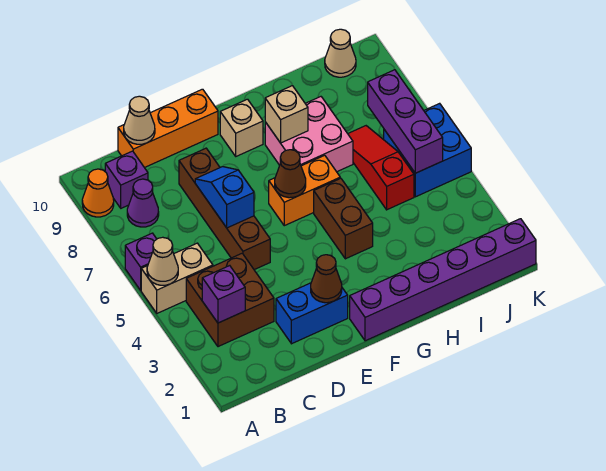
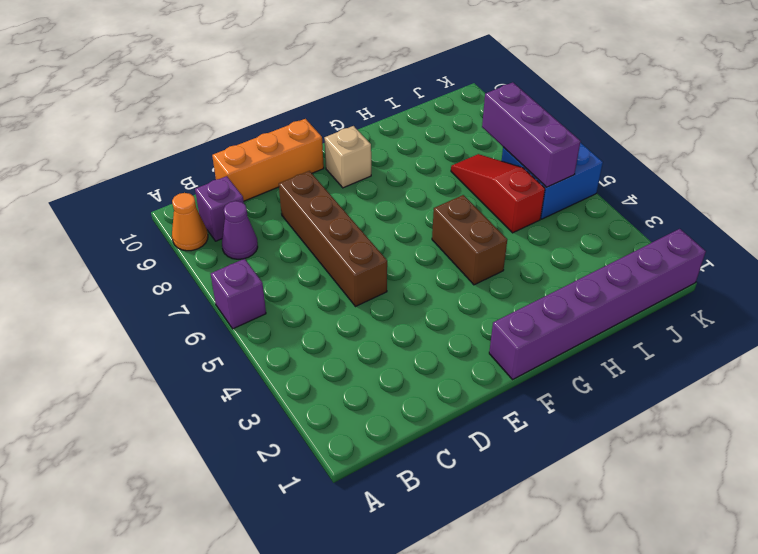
none -> tan 1x2 brick [141,243,213,313]
none -> brown 2x2 brick [186,253,274,347]
none -> blue 1x2 brick [276,283,348,344]

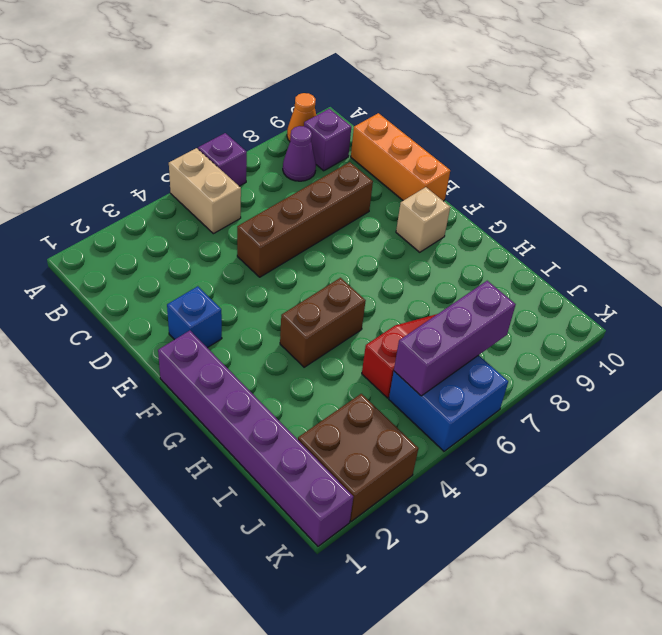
blue 1x1 brick [167,286,222,348] -> blue 1x2 brick [276,283,348,344]
brown 2x2 brick [298,394,418,521] -> brown 2x2 brick moved to [186,253,274,347]
none -> orange 1x2 brick [269,155,340,226]
none -> pink 2x2 brick [265,97,353,172]
none -> tan 1x1 cone [325,29,356,77]

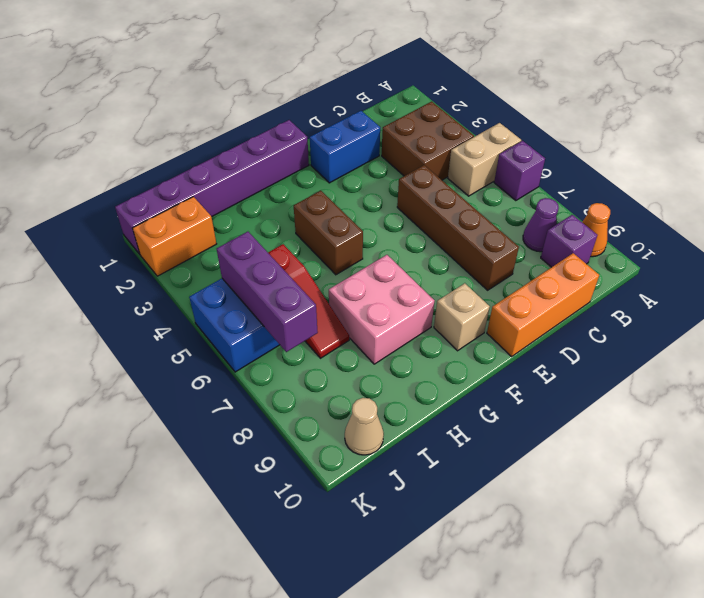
orange 1x2 brick [133,197,216,276] -> orange 1x2 brick moved to [269,155,340,226]
none -> tan 1x1 cone [147,237,178,285]
none -> purple 1x1 brick [202,266,245,323]
none -> tan 1x1 cone [124,96,155,144]

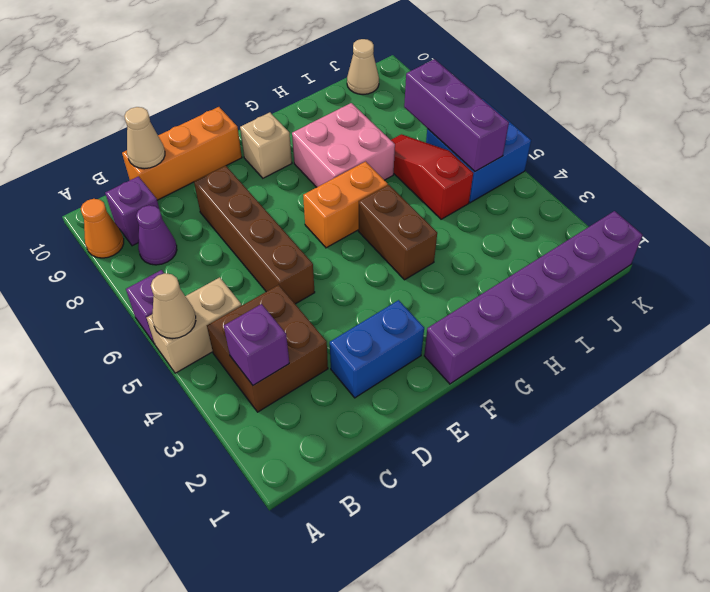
none -> blue 1x2 slope [195,167,254,228]
none -> brown 1x1 cone [311,255,342,303]
none -> brown 1x1 cone [275,150,306,198]

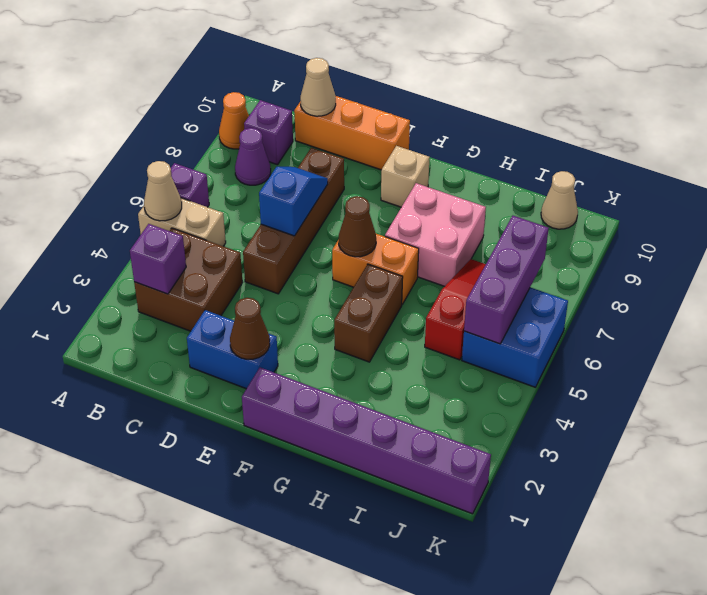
none -> tan 1x1 brick [265,86,308,143]

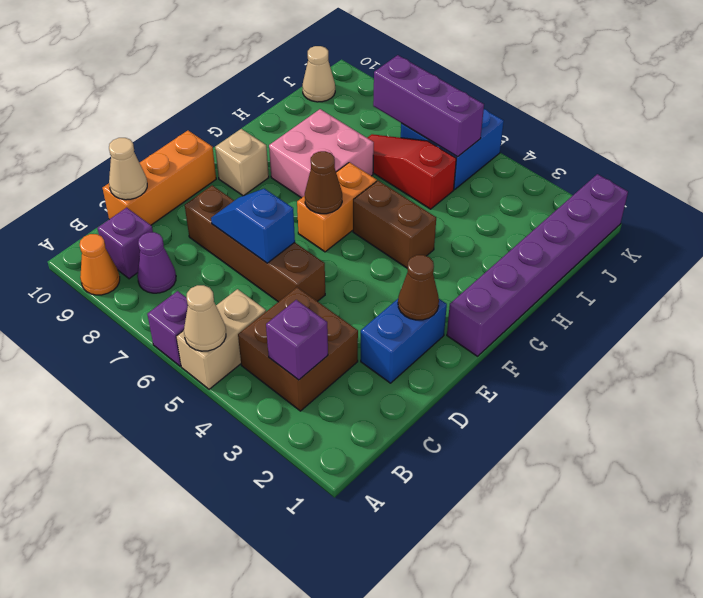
none -> tan 1x1 brick [265,86,308,143]

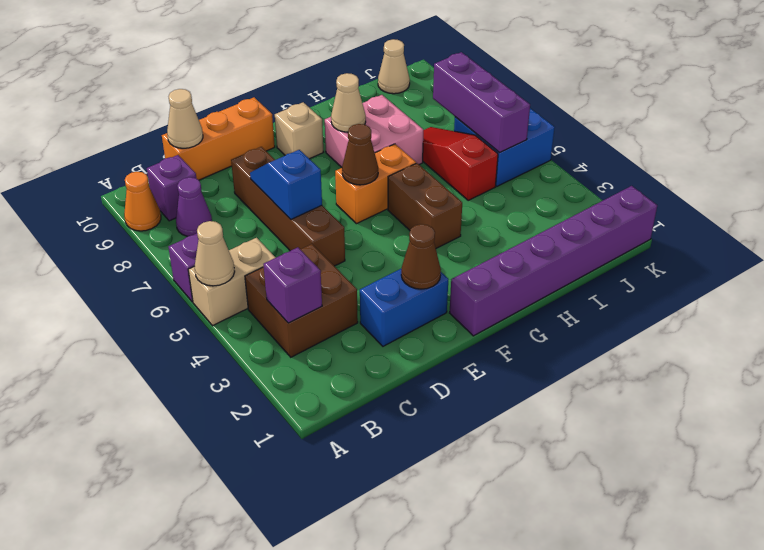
tan 1x1 cone [331,73,366,132] -> tan 1x1 brick [265,86,308,143]

